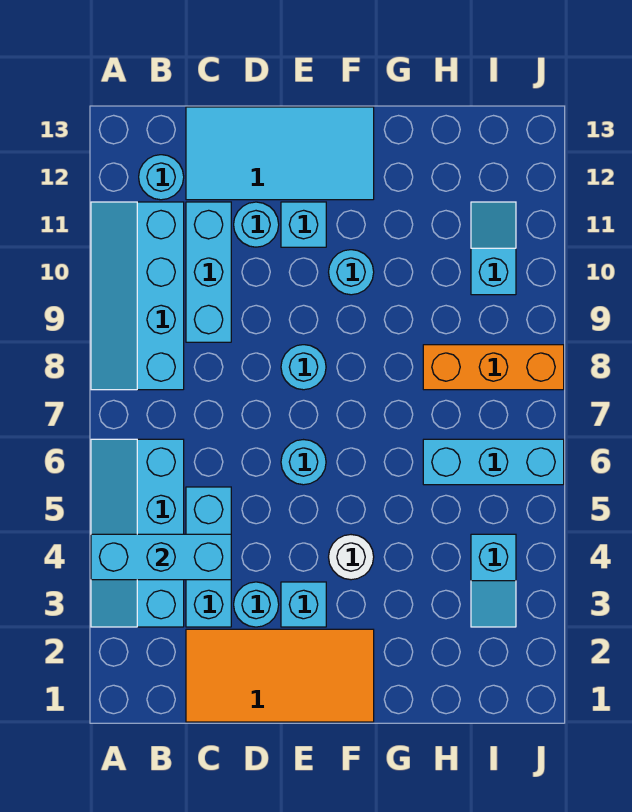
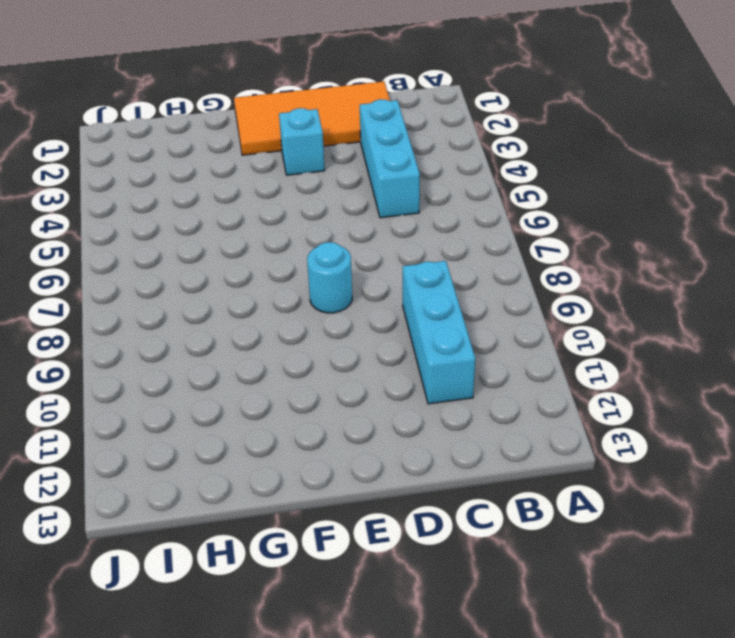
none -> cyan 2x4 slope [91,439,184,627]
none -> cyan 2x4 slope [91,202,184,390]
none -> cyan 1x1 round brick [139,155,184,200]

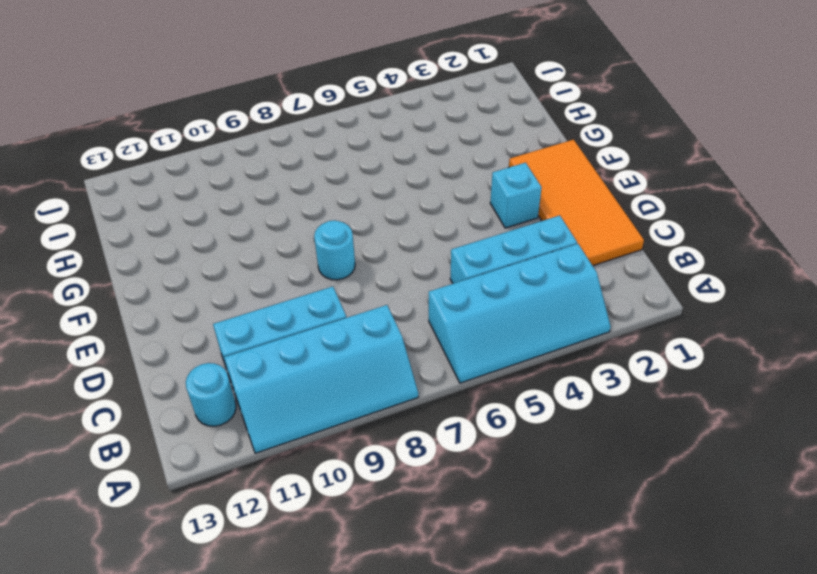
none -> cyan 2x4 tile [186,107,374,200]
none -> cyan 1x1 round brick [234,582,279,627]
none -> cyan 1x1 round brick [234,202,279,247]

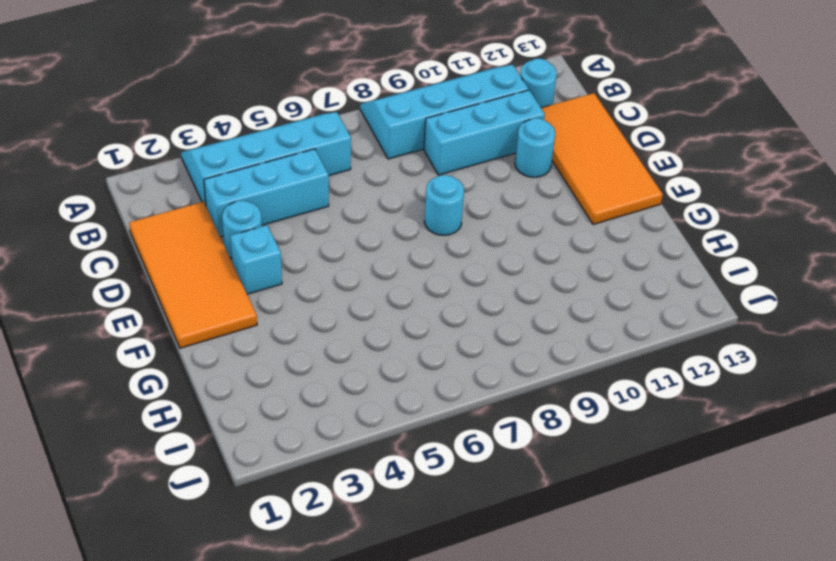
orange 2x4 tile [541,93,663,225] -> cyan 2x4 tile [186,107,374,200]
none -> cyan 1x1 round brick [281,440,326,485]
none -> cyan 1x1 brick [281,202,326,247]
none -> white 1x1 round brick [329,535,374,580]

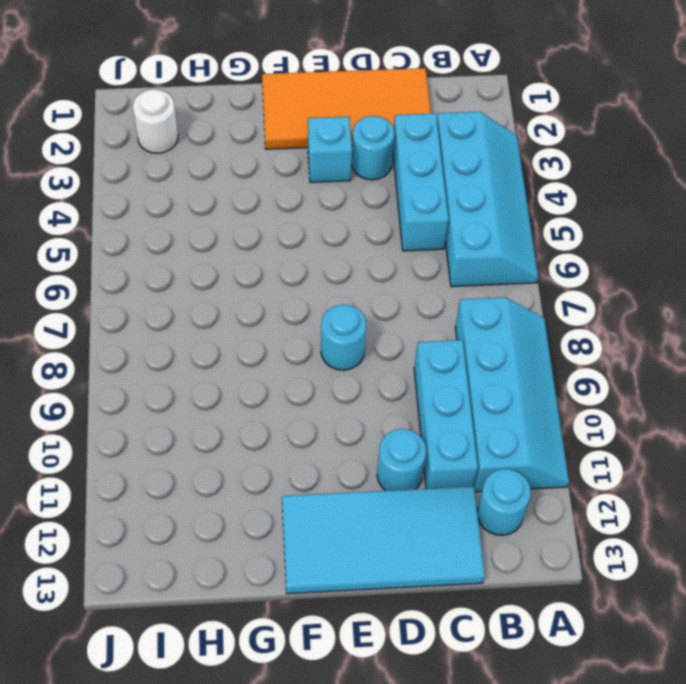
white 1x1 round brick [133,89,178,153] -> white 1x1 round brick moved to [329,535,374,580]
none -> cyan 1x1 round brick [281,440,326,485]
none -> cyan 1x1 brick [281,202,326,247]
none -> cyan 1x1 round brick [329,250,374,295]

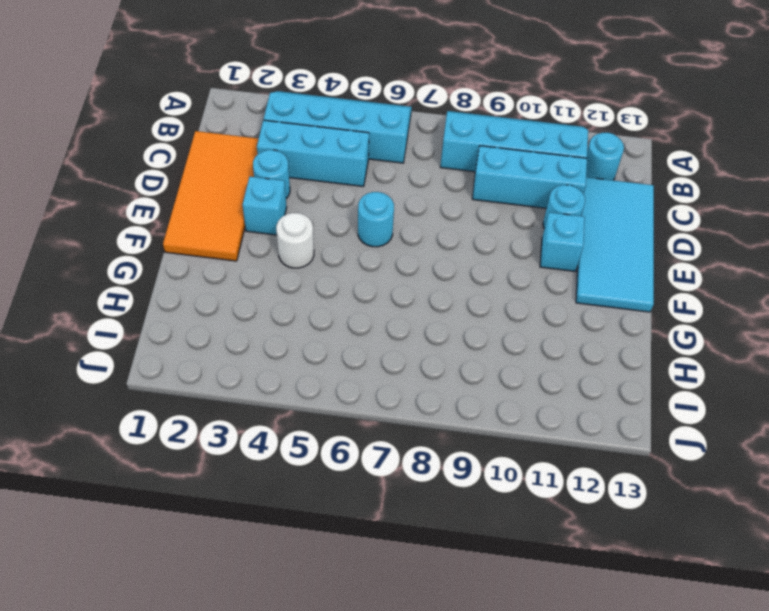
none -> cyan 1x1 round brick [281,345,326,390]
none -> cyan 1x1 round brick [329,250,374,295]
none -> cyan 1x3 brick [423,439,564,485]

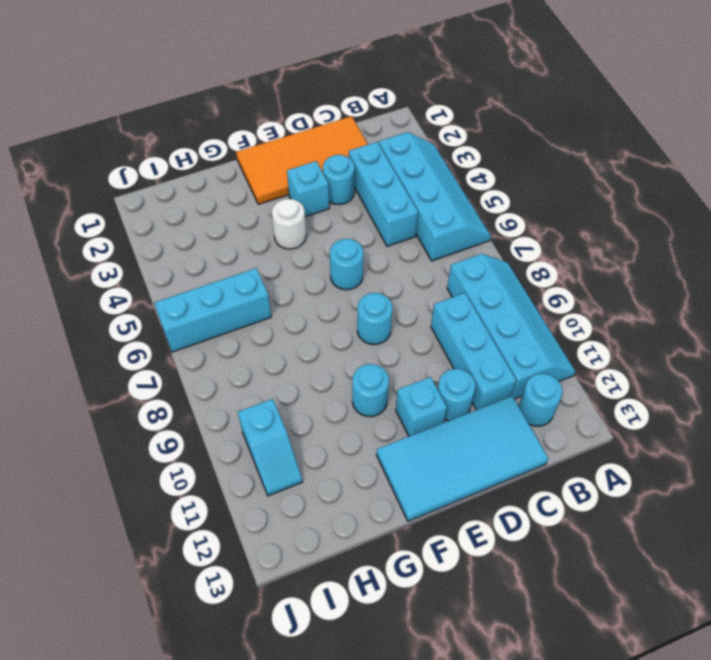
none -> orange 1x3 brick [423,345,564,390]
none -> cyan 1x2 slope [471,534,516,627]
none -> cyan 1x3 brick [91,534,231,580]

